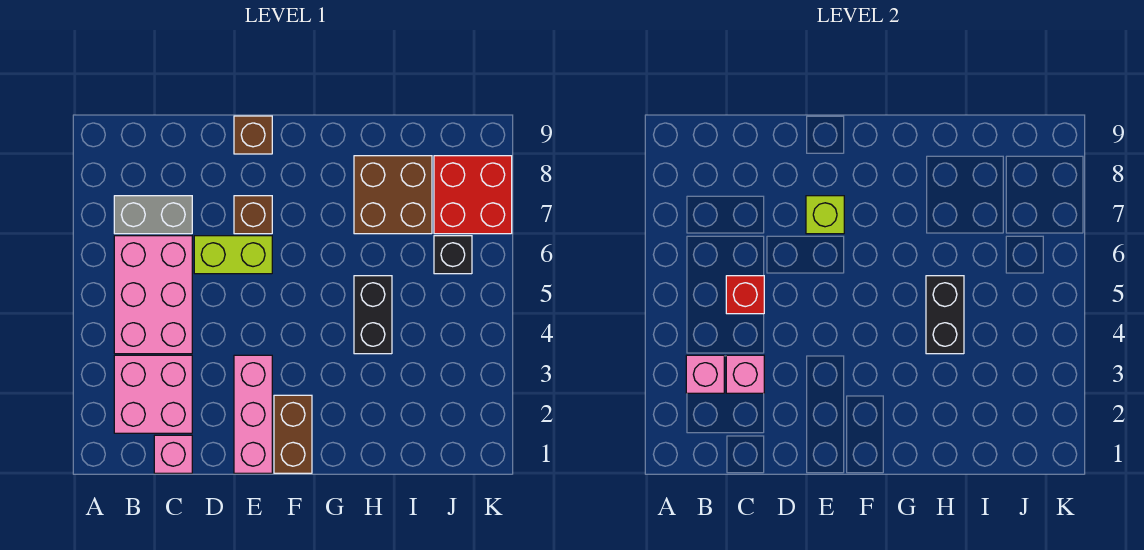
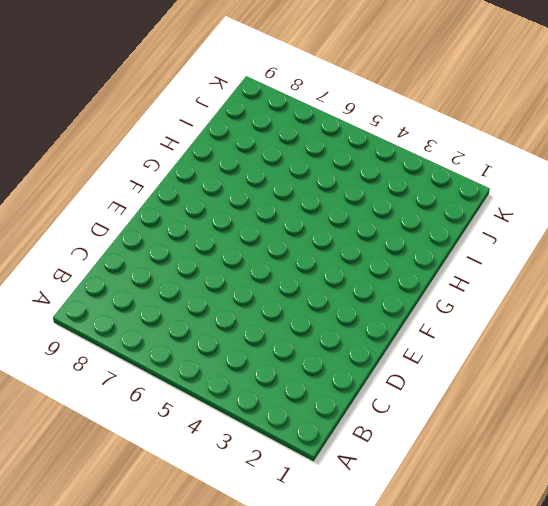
none -> pink 2x2 brick [114,355,192,433]
none -> pink 2x3 brick [114,236,192,354]
none -> grey 1x2 brick [114,196,192,234]

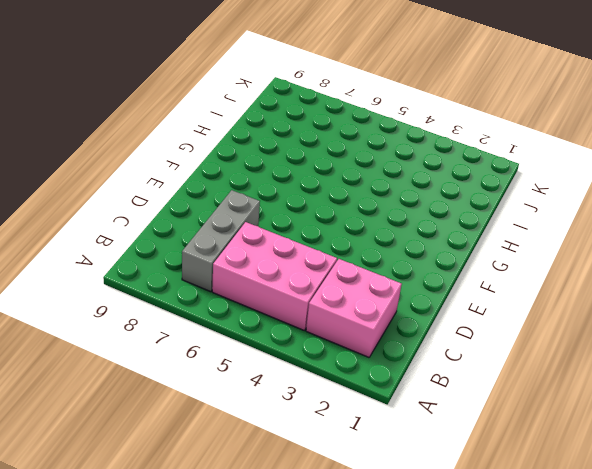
grey 1x3 brick [182,190,260,292] -> grey 1x2 brick [114,196,192,234]
none -> pink 1x1 brick [154,435,192,473]
none -> lime 1x2 brick [194,236,272,274]
none -> pink 1x3 brick [234,355,272,473]

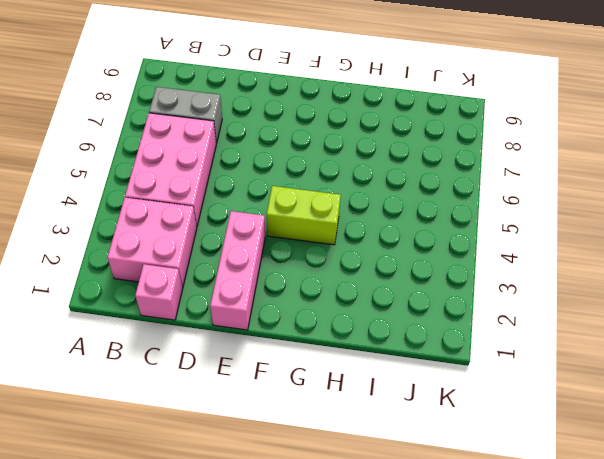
lime 1x2 brick [267,186,341,245] -> lime 1x2 brick moved to [194,236,272,274]
none -> brown 1x1 brick [234,196,272,234]
none -> brown 1x1 brick [234,116,272,154]
none -> brown 1x2 brick [274,395,312,473]

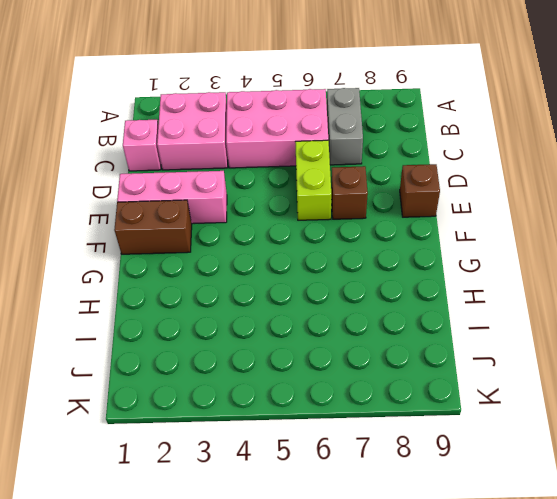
none -> black 1x2 brick [354,276,392,354]
none -> brown 2x2 brick [354,156,432,234]
none -> black 1x1 brick [434,236,472,274]

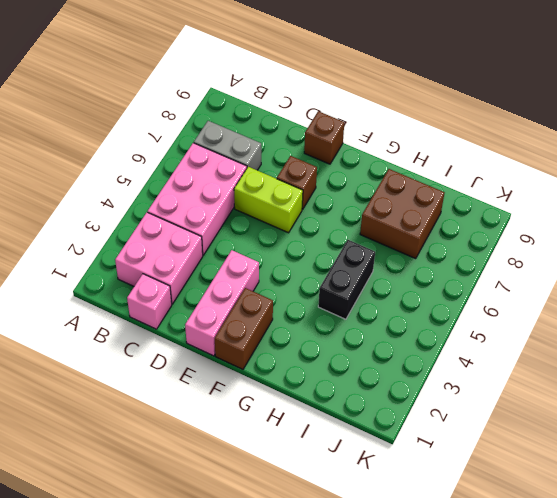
none -> black 1x1 brick [434,236,472,274]
none -> red 2x2 brick [434,156,512,234]
none -> pink 1x1 brick [686,355,724,393]

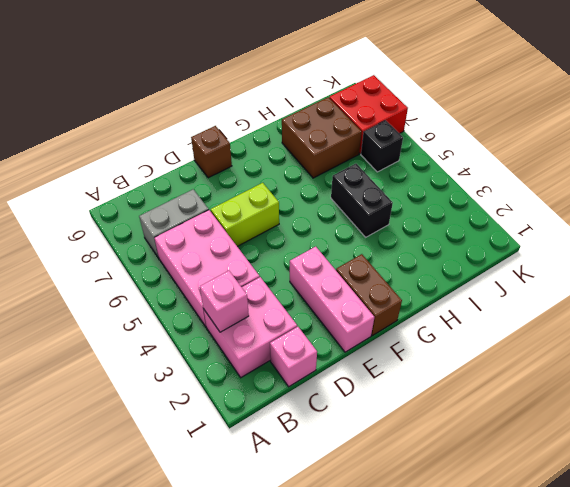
none -> brown 1x1 brick [234,196,272,234]
none -> pink 1x1 brick [726,355,764,393]
none -> red 1x1 brick [726,276,764,314]

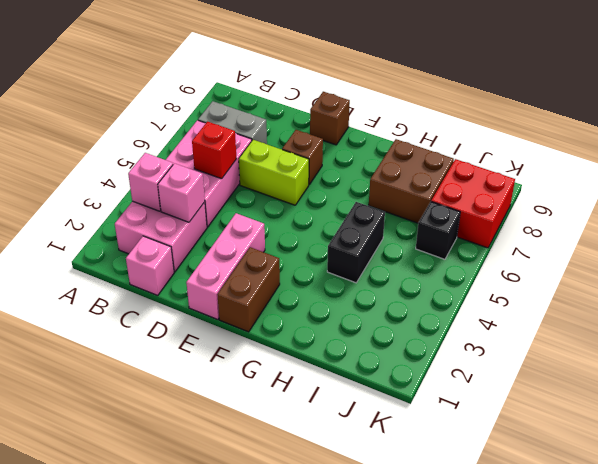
none -> lime 1x1 brick [806,196,844,234]
none -> black 1x2 brick [926,276,964,354]

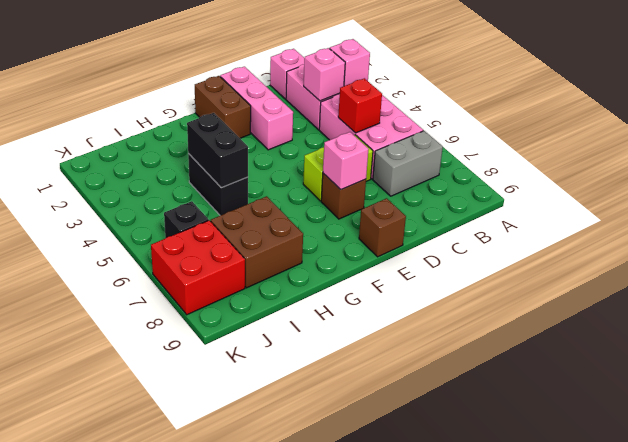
pink 1x1 brick [323,132,369,190] -> lime 1x1 brick [806,196,844,234]

